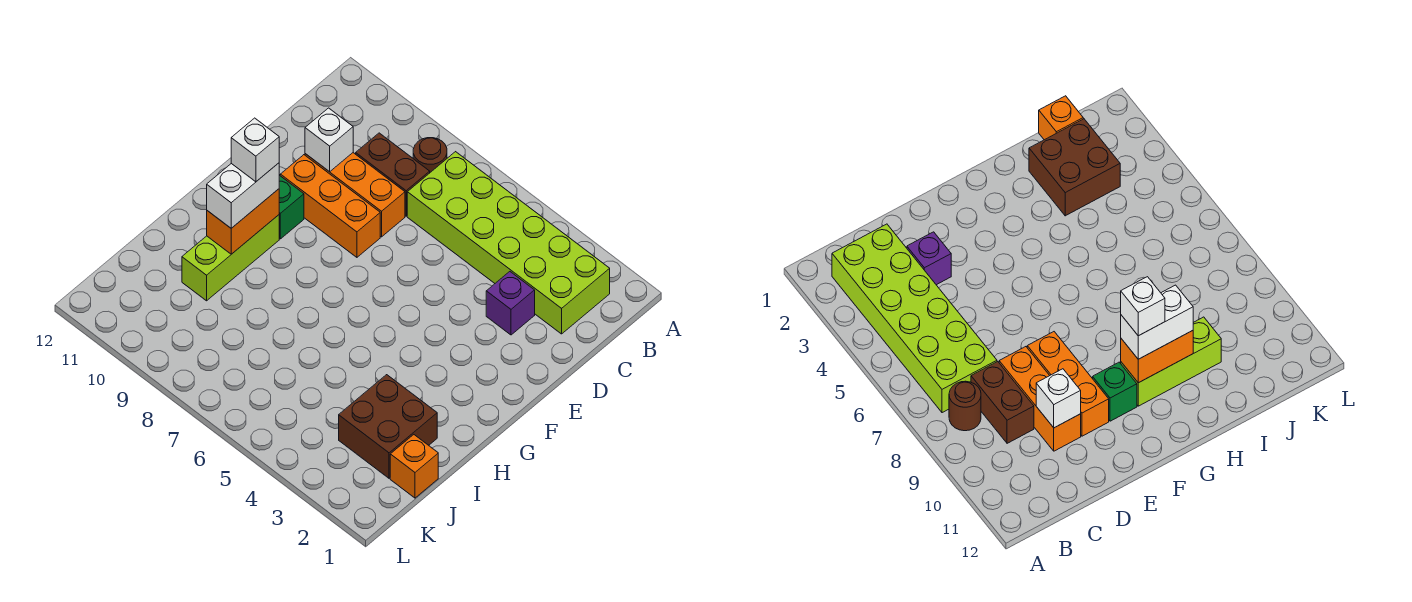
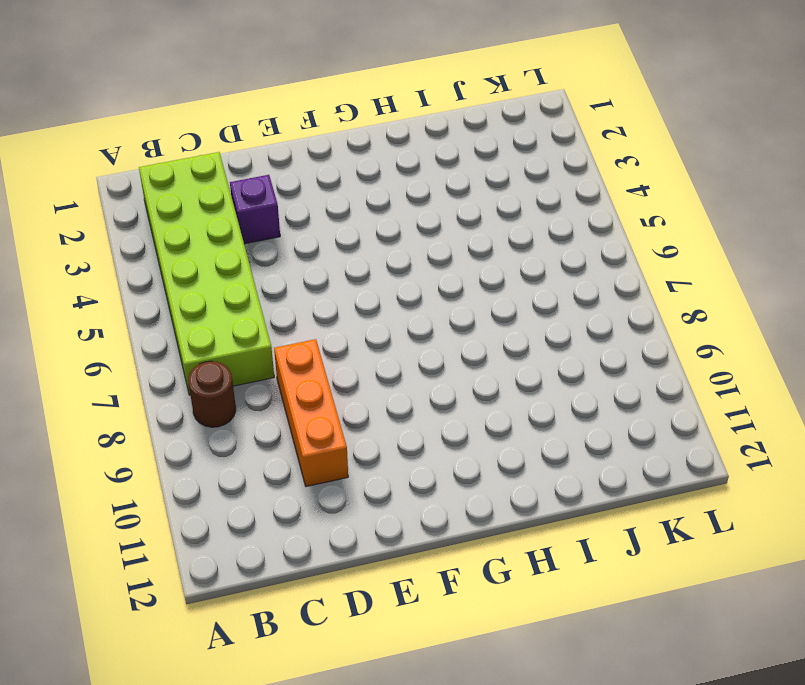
none -> brown 1x2 brick [356,133,430,216]
none -> orange 1x3 brick [280,155,380,257]
none -> green 1x1 brick [279,175,304,239]

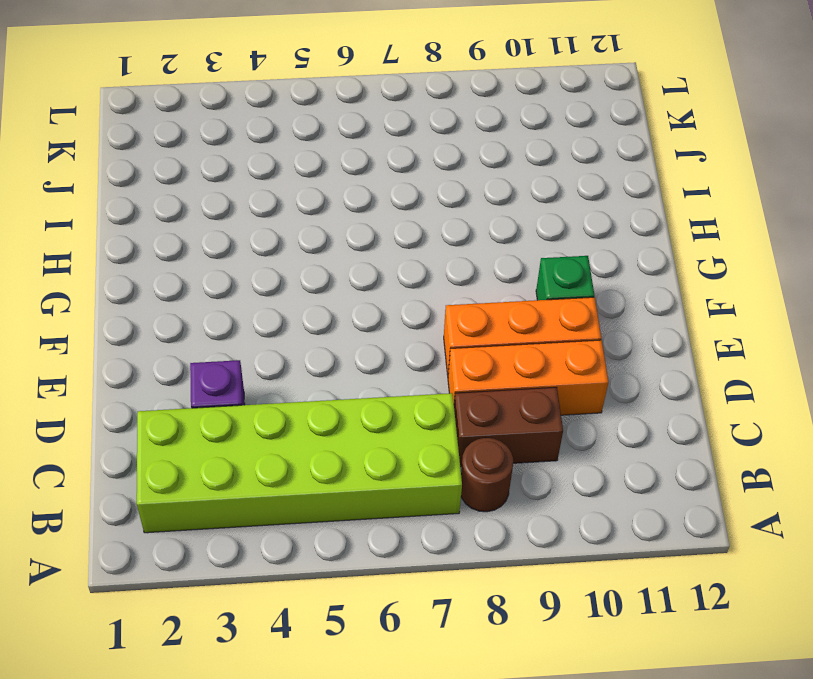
none -> lime 1x3 brick [182,215,279,301]
none -> brown 2x2 brick [339,375,437,478]
none -> orange 1x1 brick [390,435,438,498]

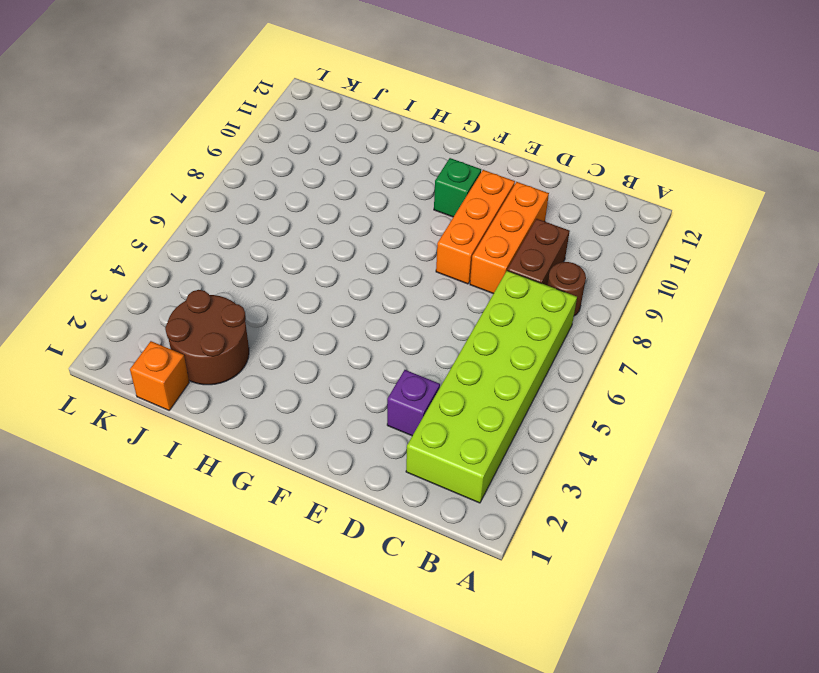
brown 2x2 round brick [165,290,249,385] -> brown 2x2 brick [339,375,437,478]
none -> lime 1x3 brick [182,215,279,301]
none -> white 1x1 brick [305,108,353,172]
none -> orange 1x2 brick [207,189,279,254]

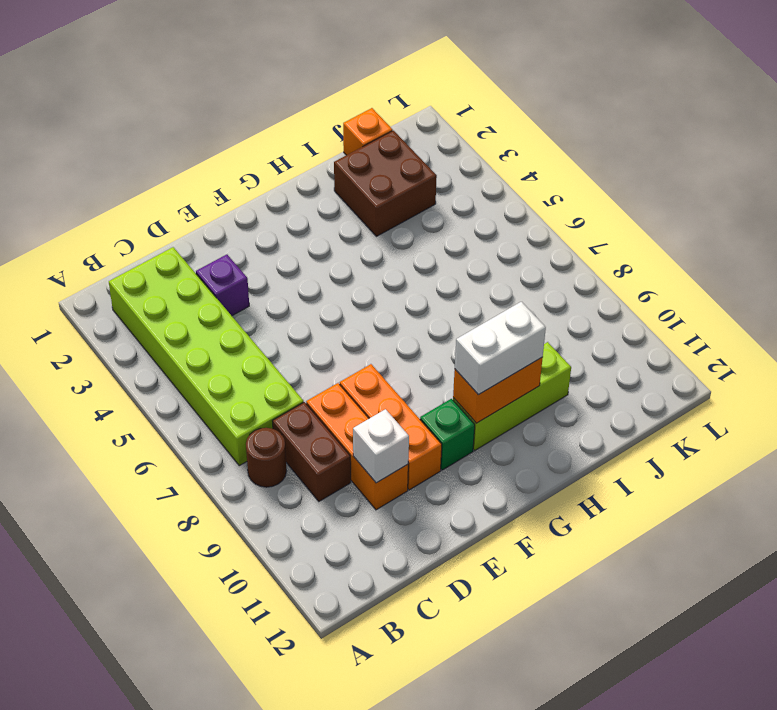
none -> white 1x1 brick [231,118,279,182]

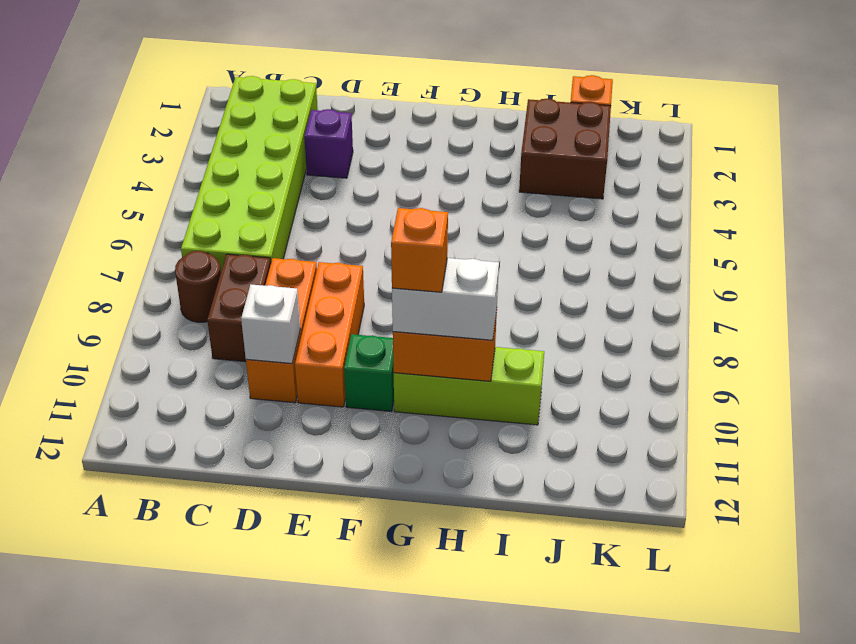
orange 1x1 brick [391,208,448,292] -> white 1x1 brick [231,118,279,182]

